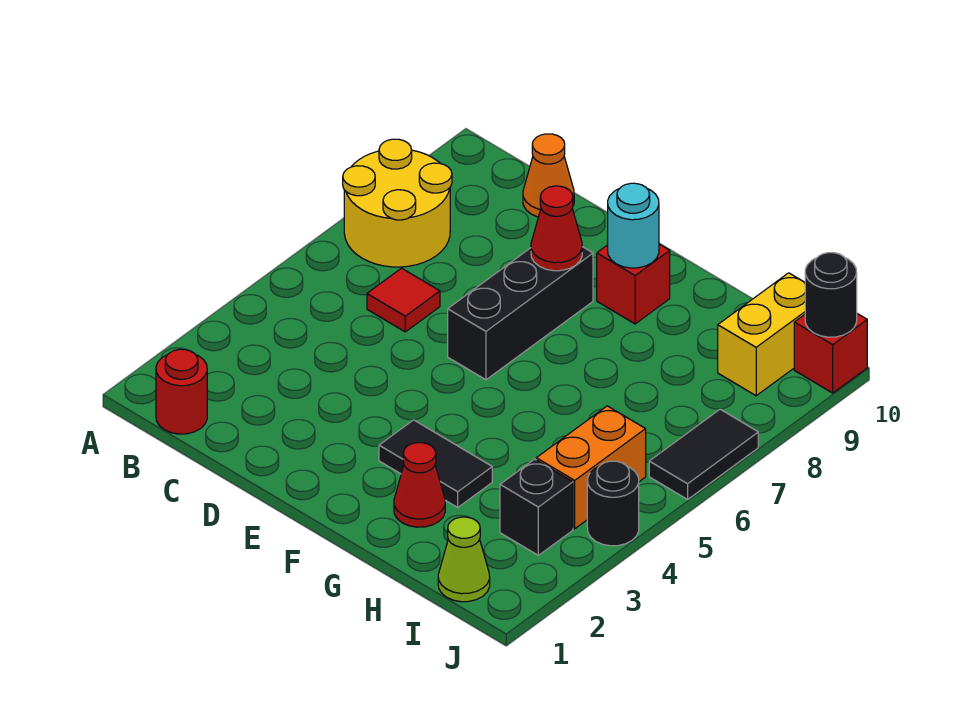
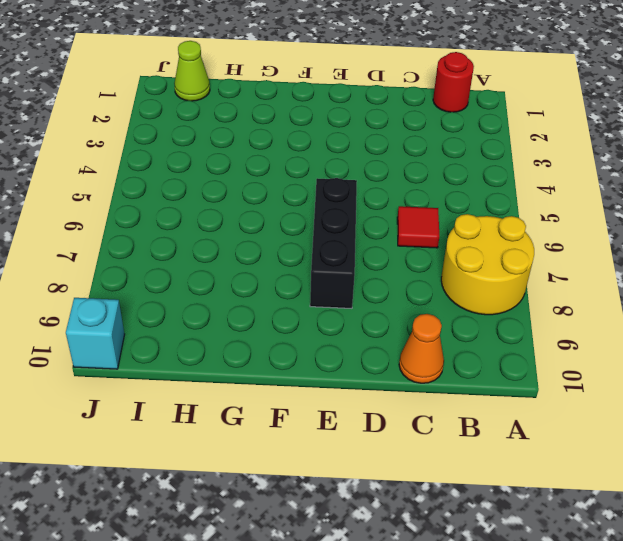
cyan 1x1 brick [66,298,125,369] -> red 1x1 brick [794,314,867,393]
none -> black 1x2 tile [379,420,492,507]
none -> red 1x1 brick [597,244,670,324]
none -> red 1x1 cone [394,443,445,527]

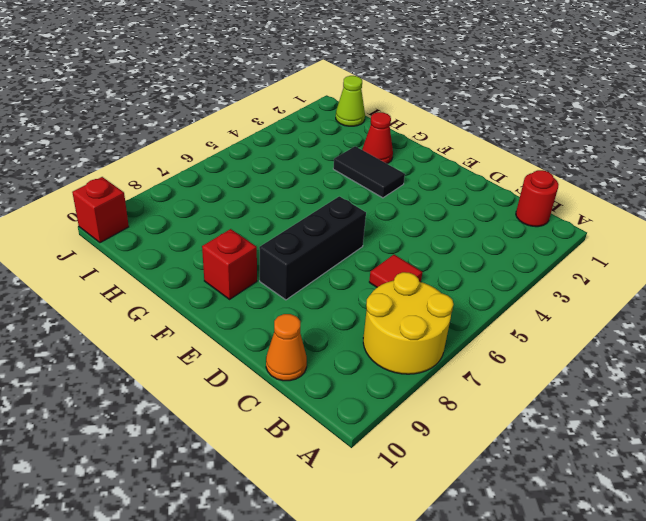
none -> black 1x1 brick [500,459,573,555]
none -> orange 1x2 brick [536,406,646,529]
none -> yellow 1x2 brick [718,273,805,396]

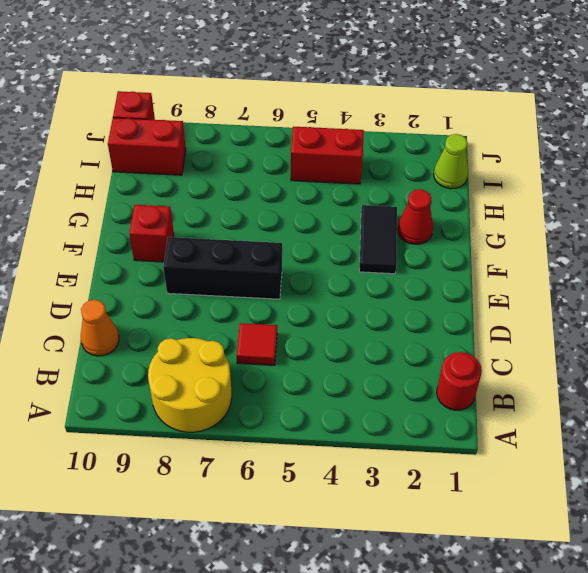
red 1x2 brick [291,127,364,184] -> orange 1x2 brick [536,406,646,529]
red 1x2 brick [108,118,186,175] -> yellow 1x2 brick [718,273,805,396]
none -> black 1x1 brick [500,459,573,555]
none -> black 1x1 round brick [587,461,639,546]
none -> black 1x2 tile [649,409,758,499]

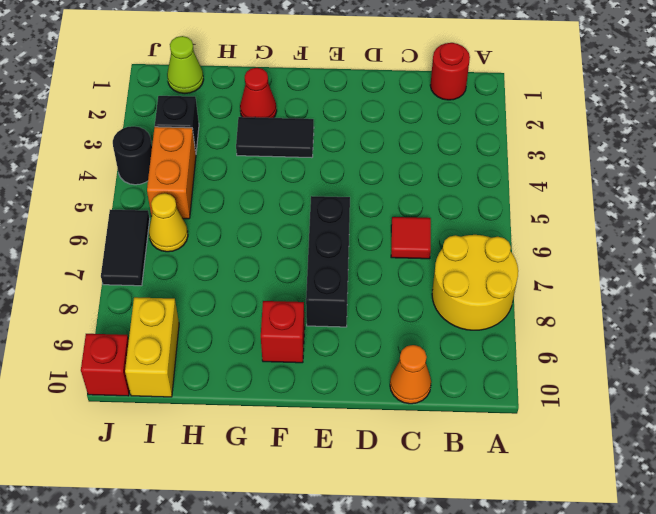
yellow 1x1 cone [149,193,188,252] -> none
none -> red 1x1 cone [531,186,582,271]
none -> cyan 1x1 round brick [608,183,659,268]
none -> black 1x1 round brick [805,253,857,337]

